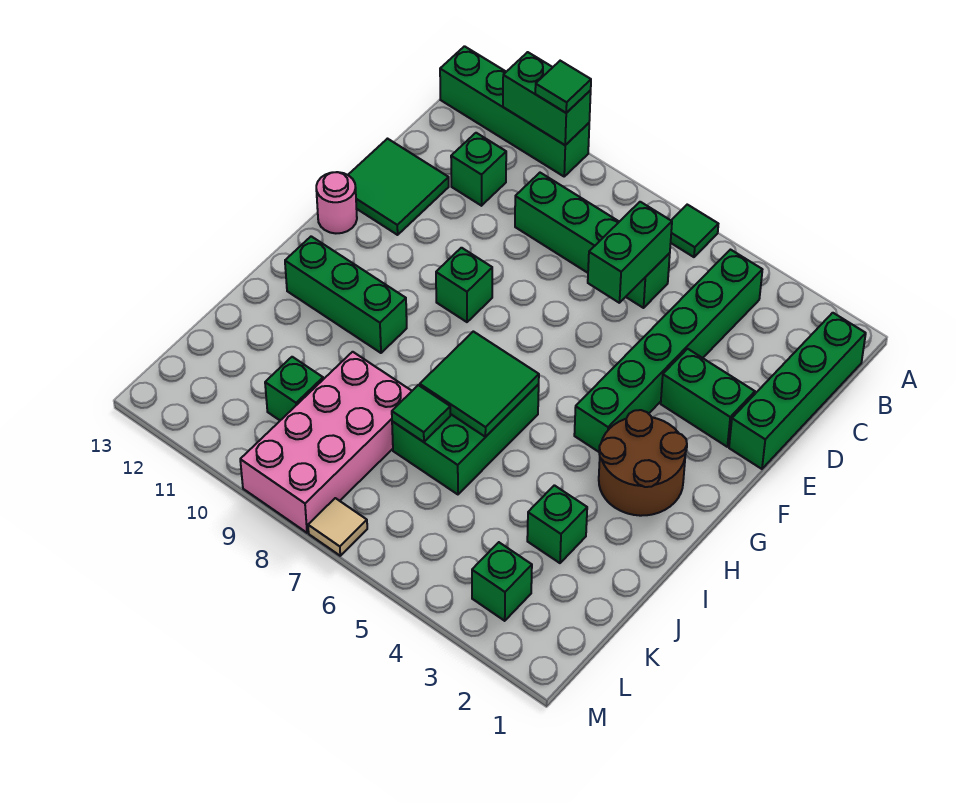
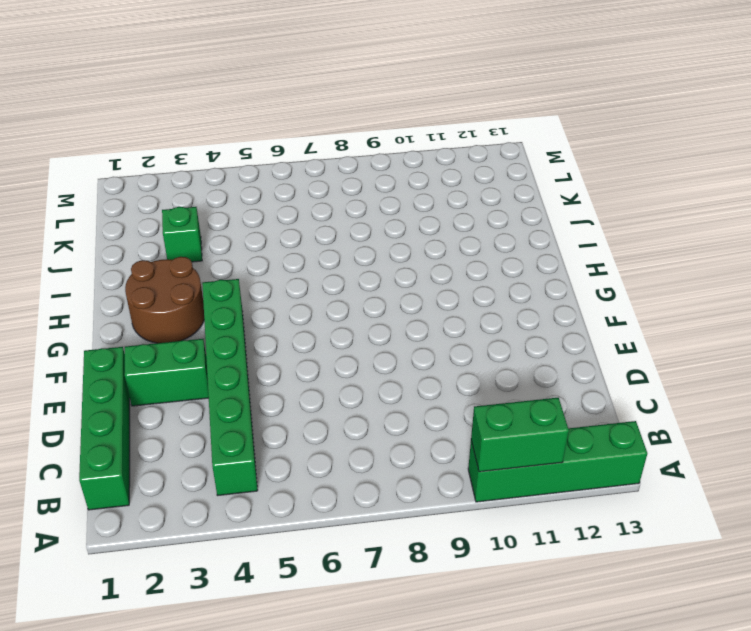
none -> green 1x1 tile [671,205,718,257]
none -> green 1x4 brick [515,173,670,308]
none -> green 1x1 brick [451,133,506,206]

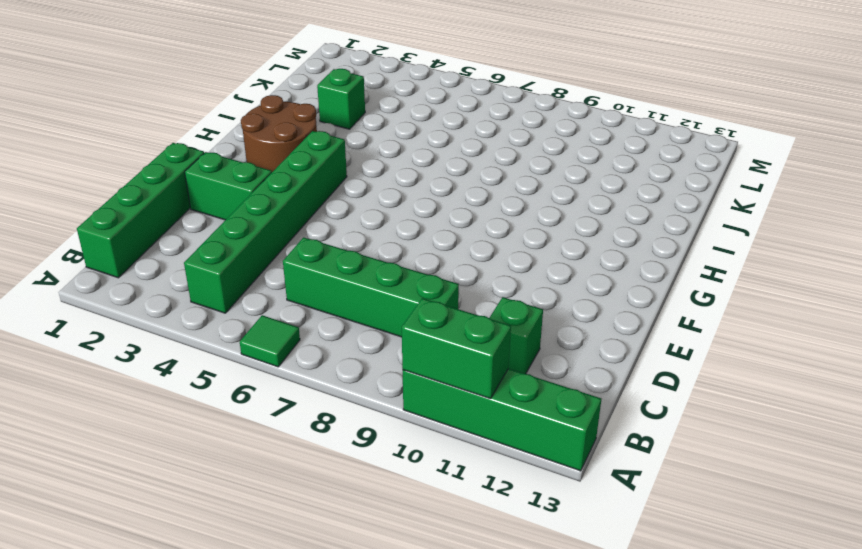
none -> green 2x2 tile [348,139,449,235]
none -> green 1x1 brick [436,248,492,322]
none -> pink 1x1 round brick [316,172,357,233]

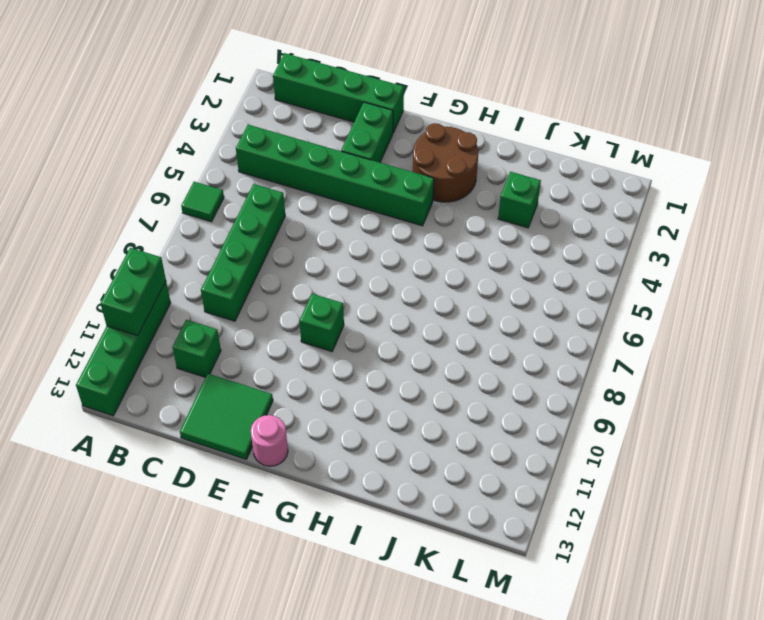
none -> green 2x3 brick [392,384,539,494]
none -> green 1x3 brick [285,236,407,353]
none -> pink 2x4 brick [240,352,412,533]

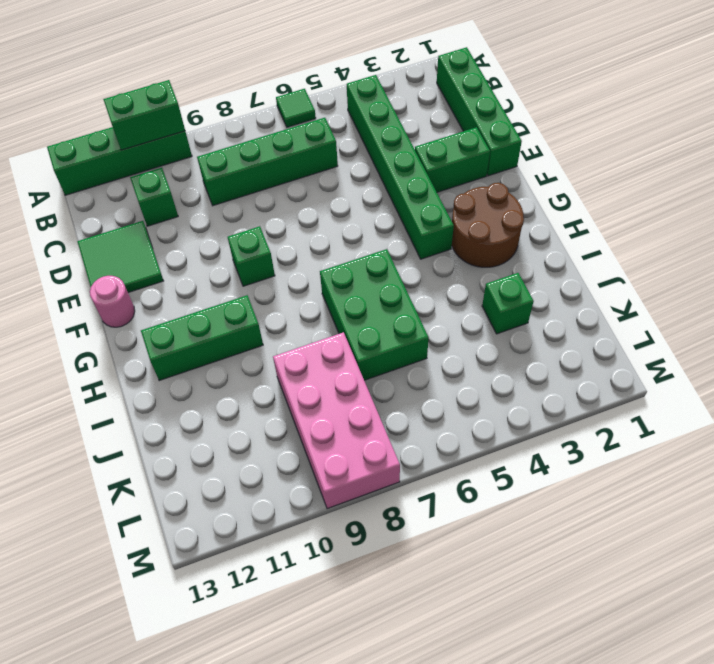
none -> green 1x1 brick [265,357,323,420]
none -> green 1x1 brick [472,542,532,621]
none -> tan 1x1 tile [308,498,367,556]

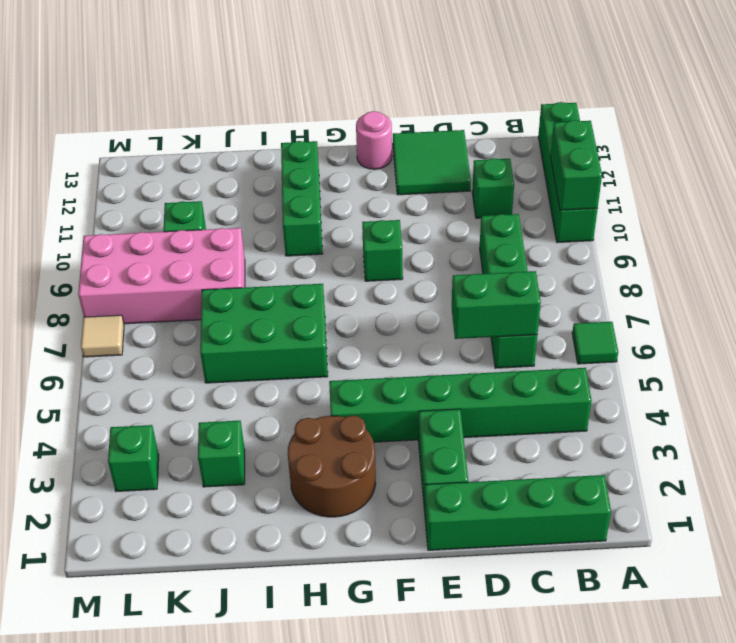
none -> green 2x2 tile [420,331,539,437]
none -> green 1x1 tile [392,385,450,442]
none -> green 1x1 tile [535,61,591,113]

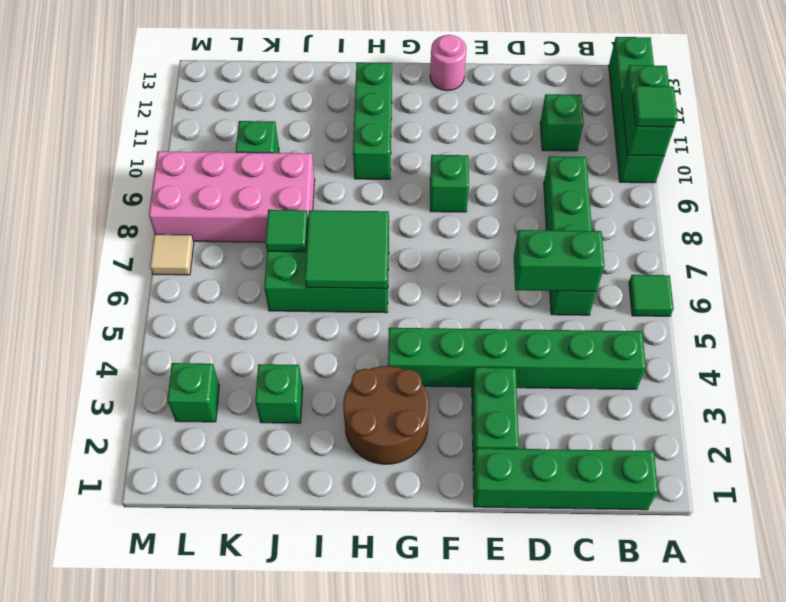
none -> green 2x2 tile [348,139,449,235]

